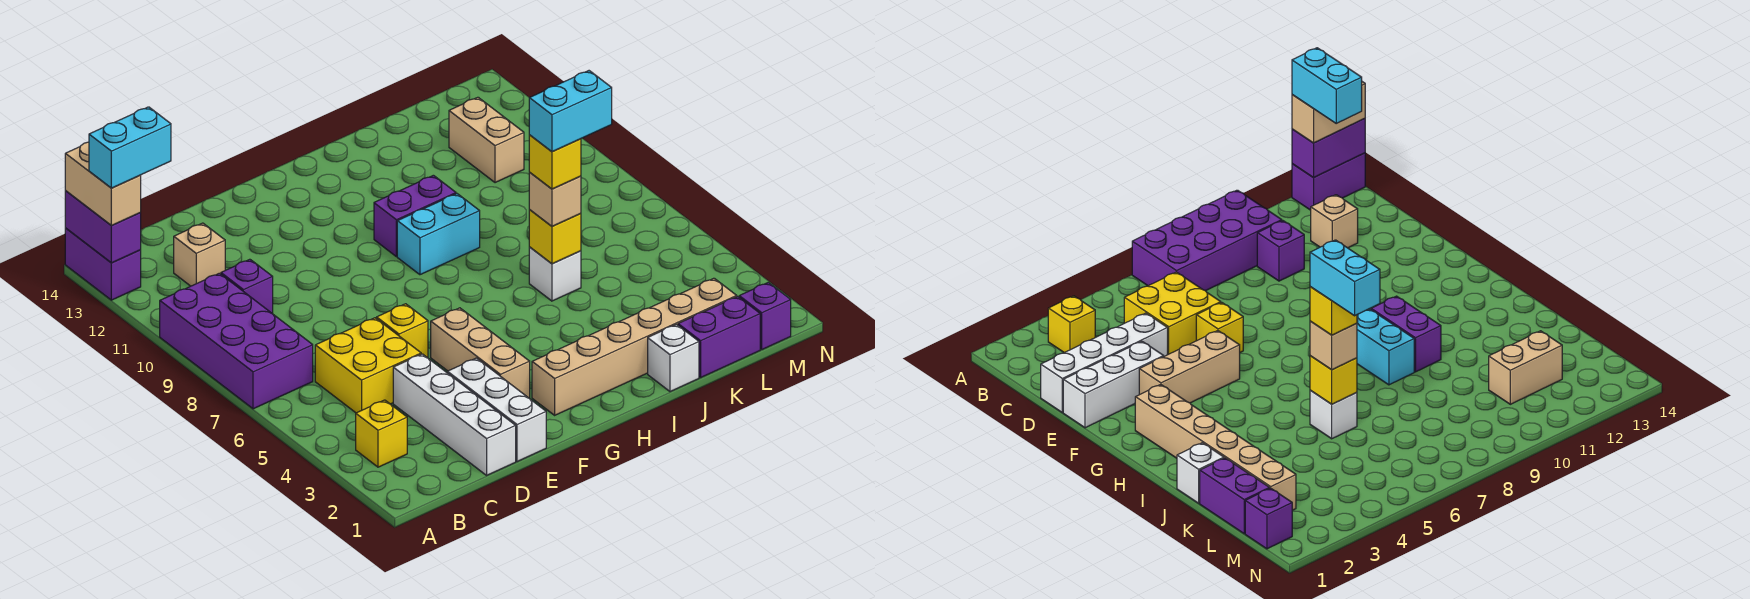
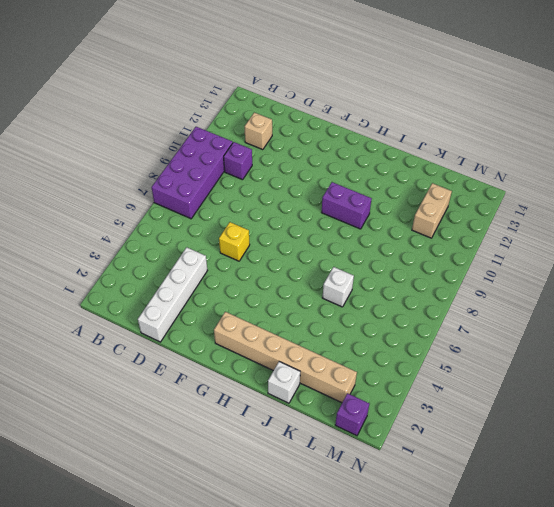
none -> purple 1x2 brick [65,228,141,300]
none -> yellow 1x1 brick [356,400,407,467]
none -> yellow 2x2 brick [315,318,421,413]

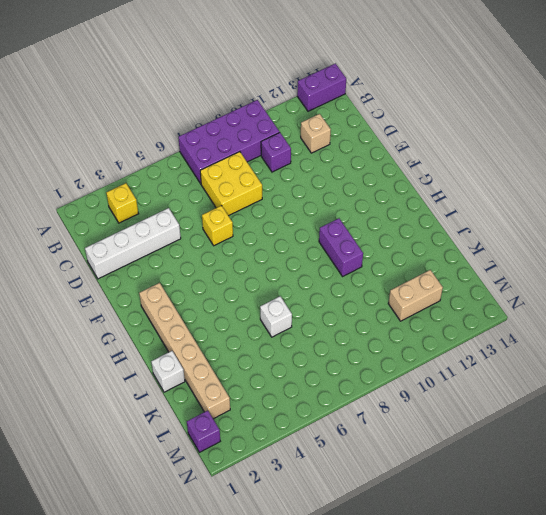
yellow 2x2 brick [200,152,262,216] -> yellow 2x2 brick moved to [315,318,421,413]
none -> white 1x3 brick [447,358,546,462]
none -> tan 1x3 brick [431,308,530,398]
none -> cyan 1x2 brick [397,194,480,275]

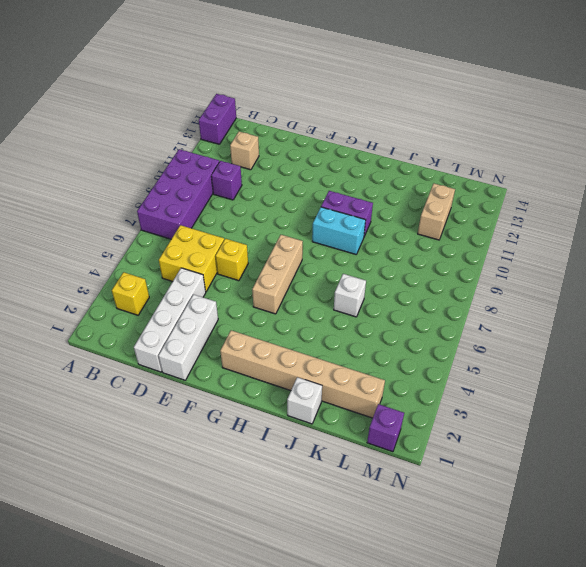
tan 1x3 brick [252,235,303,314] -> tan 1x3 brick moved to [431,308,530,398]
none -> purple 1x2 brick [678,296,760,378]
none -> purple 1x2 brick [65,191,141,263]
none -> yellow 1x1 brick [529,210,581,264]

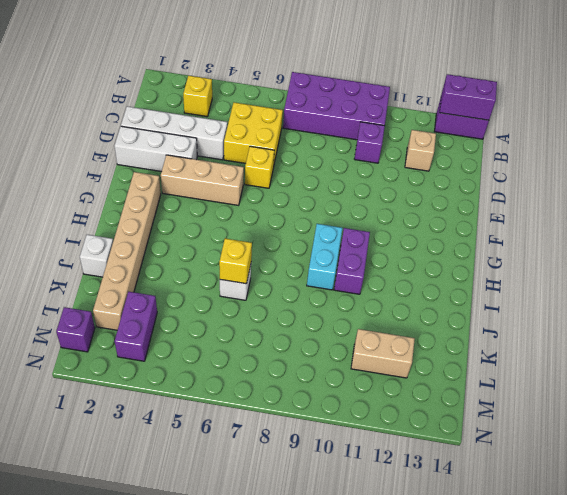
purple 1x2 brick [115,292,157,361] -> purple 1x2 brick moved to [678,296,760,378]
none -> tan 1x2 brick [65,142,141,225]
none -> tan 1x1 brick [529,173,581,226]
none -> cyan 1x2 brick [89,107,171,188]

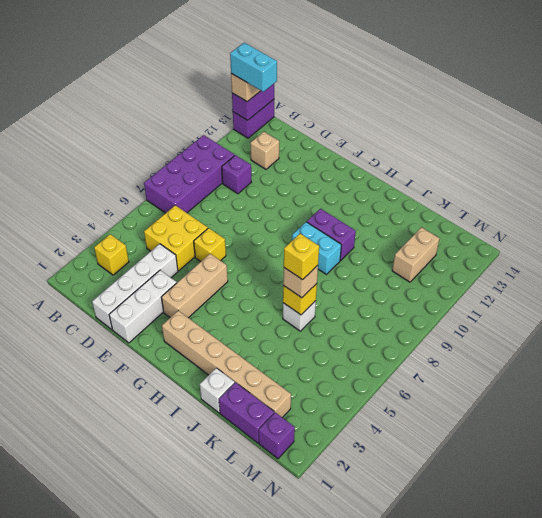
none -> cyan 1x2 brick [529,71,612,152]

